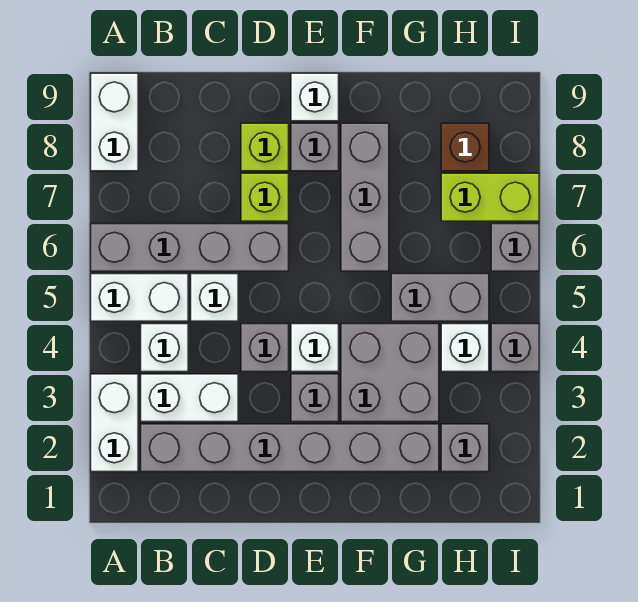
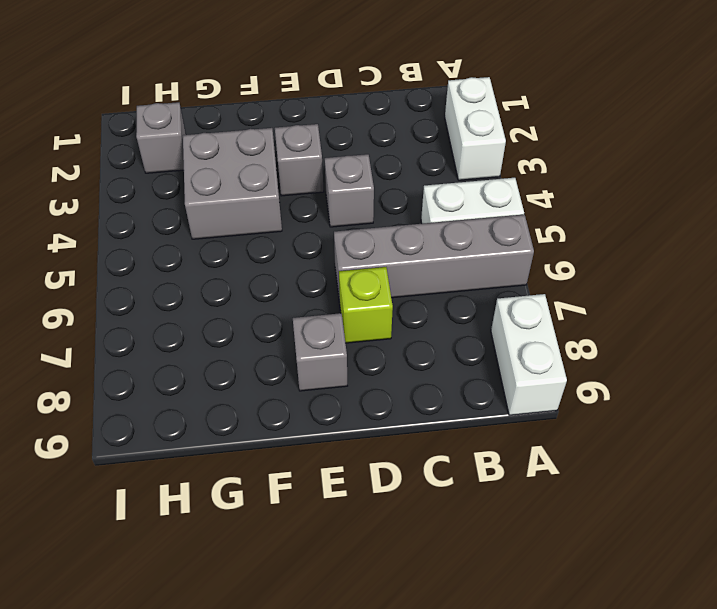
none -> grey 1x6 brick [141,424,439,472]
none -> white 1x2 brick [141,374,238,422]
none -> white 1x1 brick [141,324,188,372]

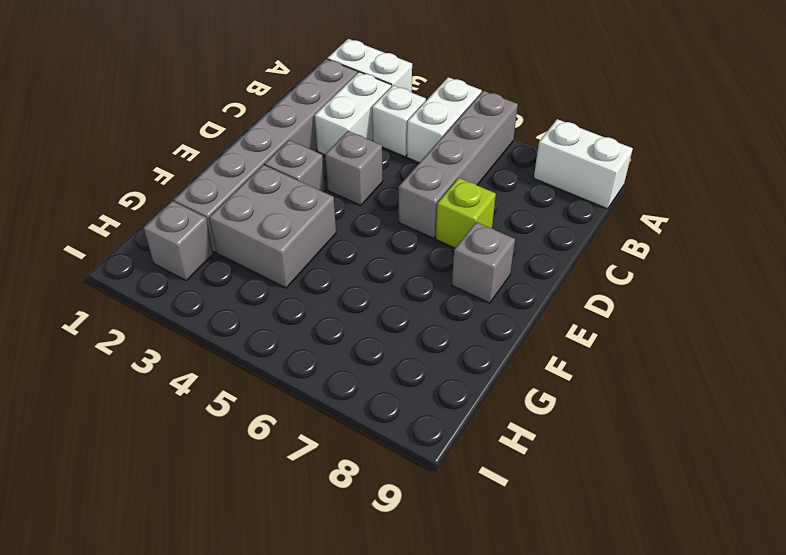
none -> white 1x1 brick [191,274,238,321]
none -> lime 1x1 brick [241,123,289,171]
none -> white 1x1 brick [291,324,339,372]

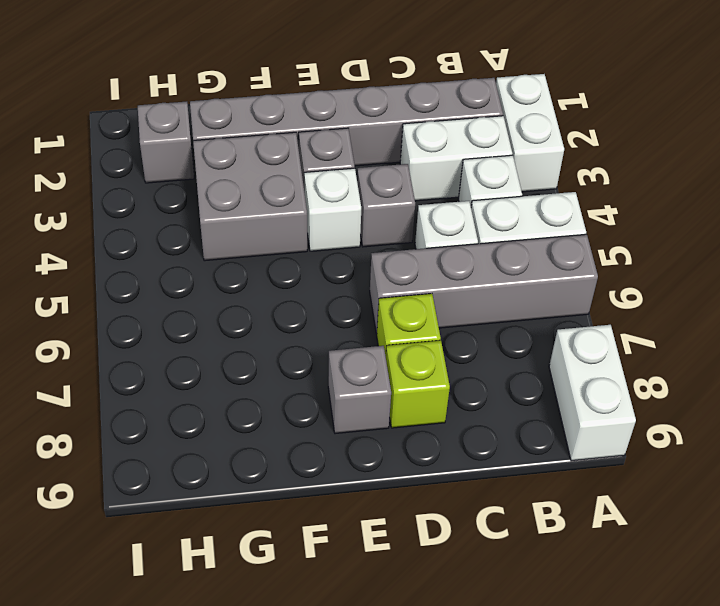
none -> white 1x1 brick [291,73,339,121]
none -> grey 1x3 brick [341,123,389,271]
none -> grey 1x2 brick [391,274,489,321]

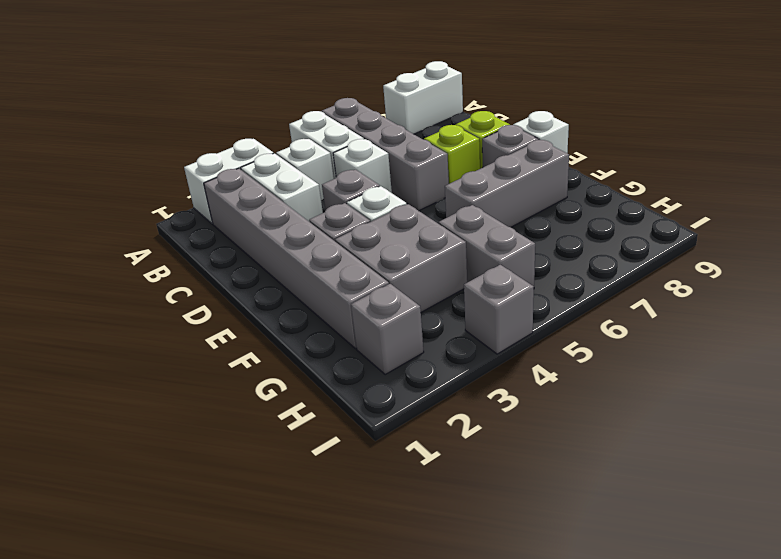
none -> white 1x1 brick [441,324,489,372]
none -> lime 1x2 brick [441,173,539,221]
none -> brown 1x1 brick [441,123,489,171]

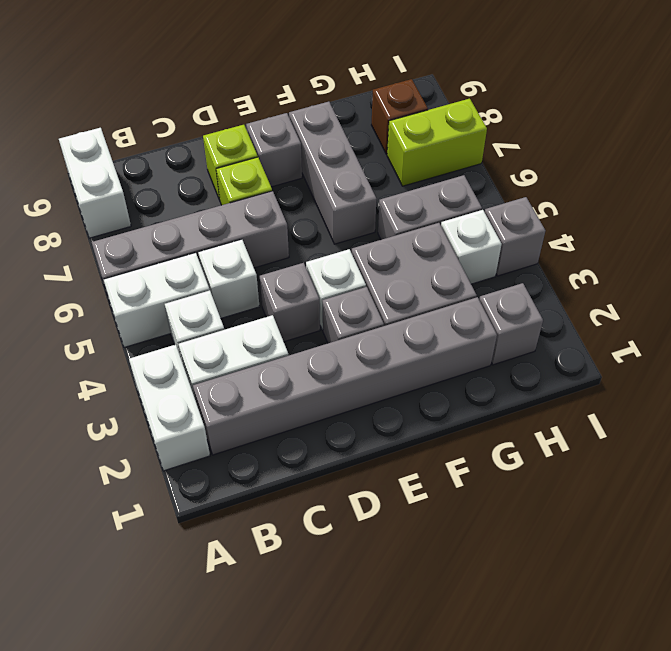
none -> white 1x1 brick [291,73,339,121]
none -> grey 1x1 brick [491,224,539,271]

